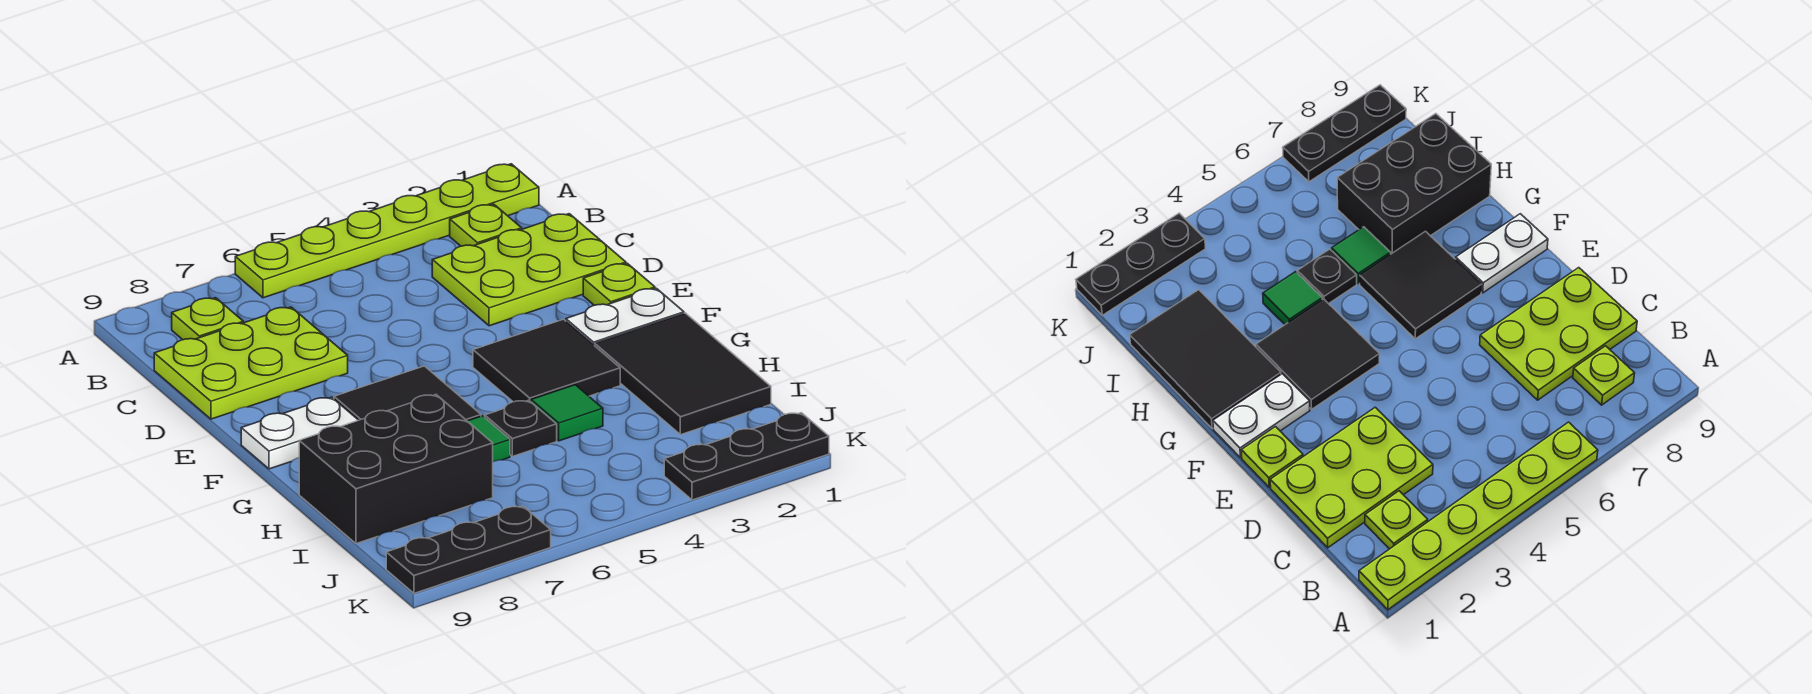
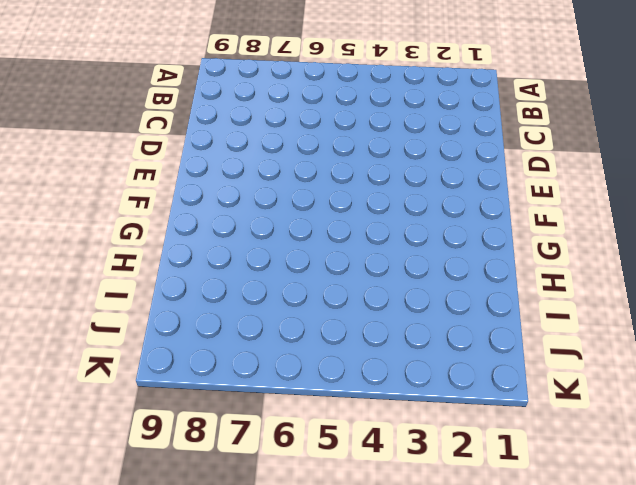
none -> lime 1x6 plate [235,164,539,298]
none -> lime 1x1 plate [450,204,522,246]
none -> lime 1x1 plate [172,298,243,340]

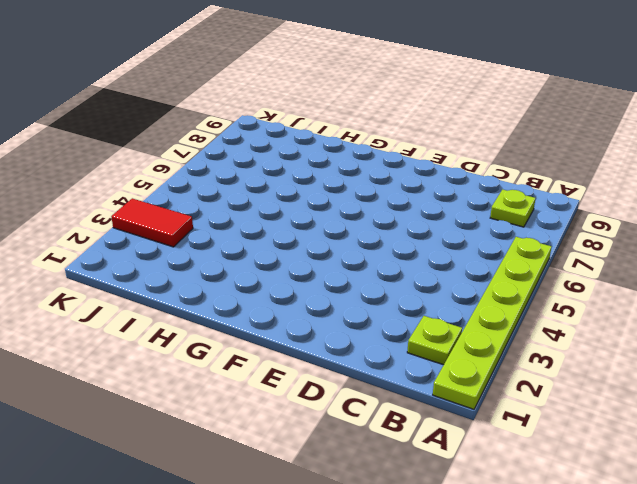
red 1x2 tile [111,198,193,247] -> black 1x3 plate [664,413,829,500]
none -> lime 2x3 plate [432,214,626,326]
none -> lime 2x3 plate [154,307,348,419]
none -> lime 1x1 plate [583,263,655,305]

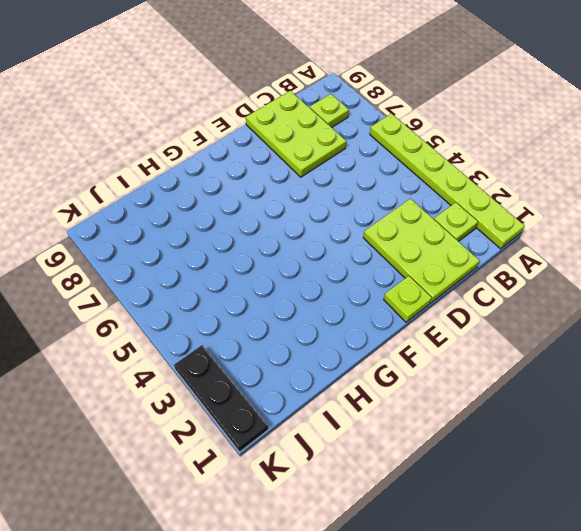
none -> white 1x2 plate [566,288,684,346]
none -> black 2x2 tile [473,319,620,402]
none -> black 2x2 tile [334,366,481,421]

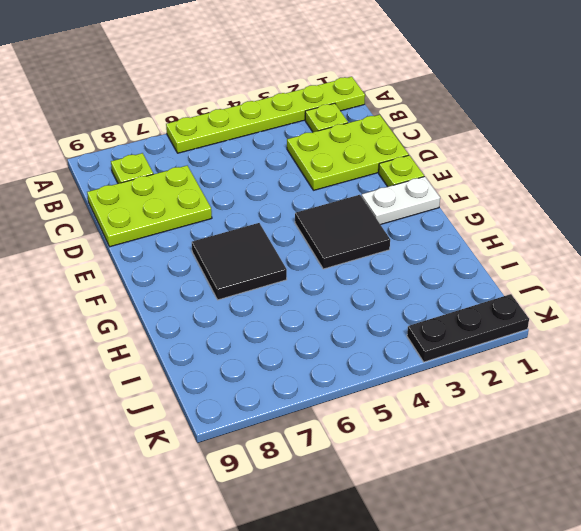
none -> white 1x2 plate [241,397,358,469]
none -> black 2x3 tile [595,313,771,435]
none -> green 1x1 tile [531,385,603,441]

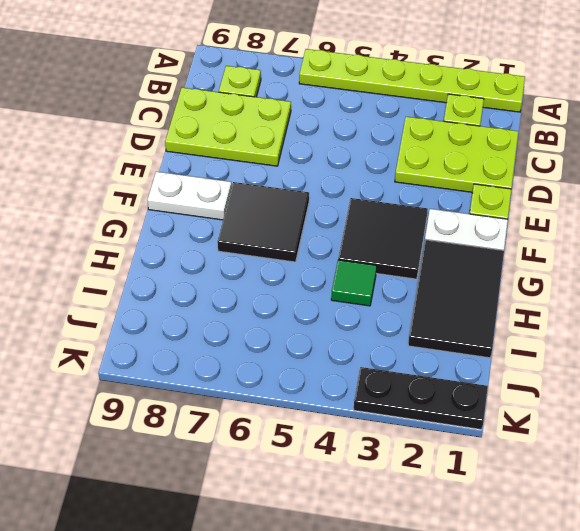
none -> black 1x1 plate [485,400,557,456]
none -> green 1x1 tile [468,416,510,462]
none -> black 2x3 brick [299,395,493,544]

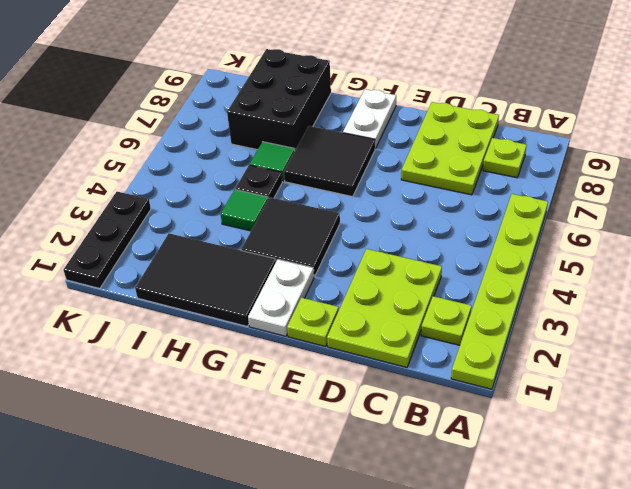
none -> black 1x3 plate [386,506,551,593]

